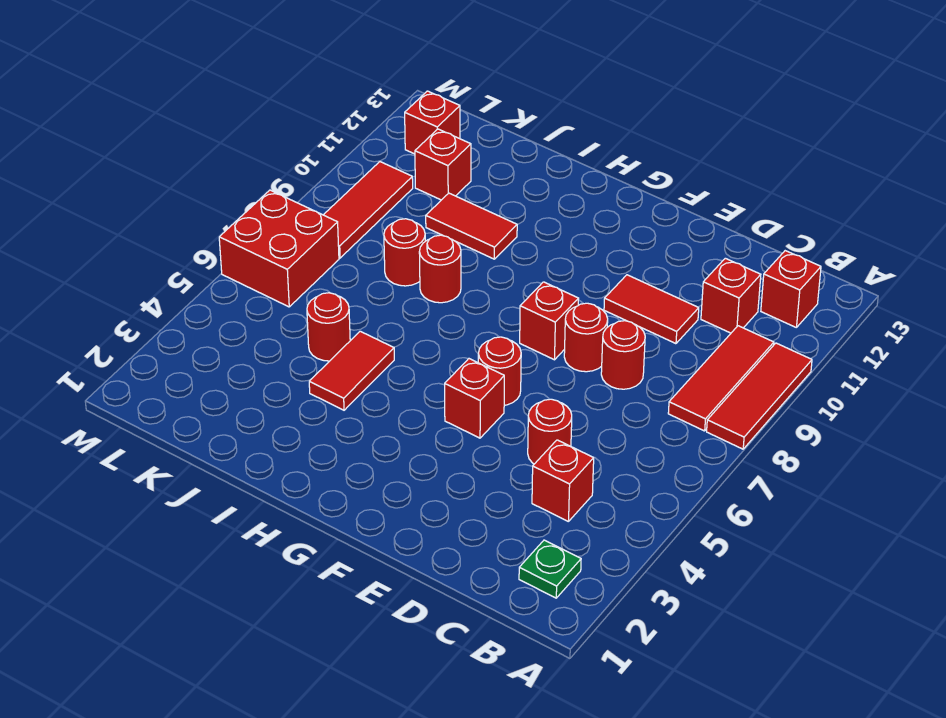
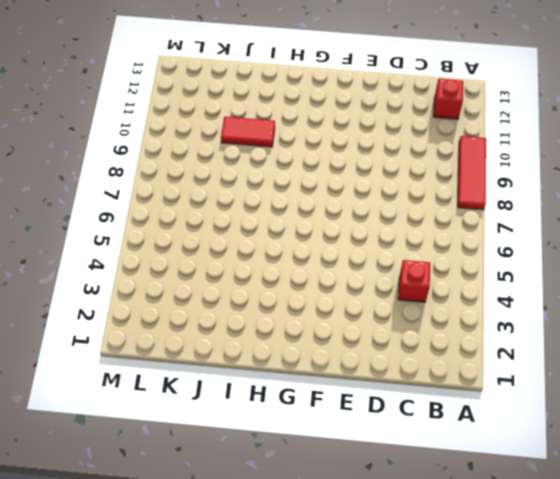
none -> green 1x1 plate [519,540,581,598]
none -> red 1x3 tile [668,326,774,431]
none -> red 1x1 brick [701,258,761,333]

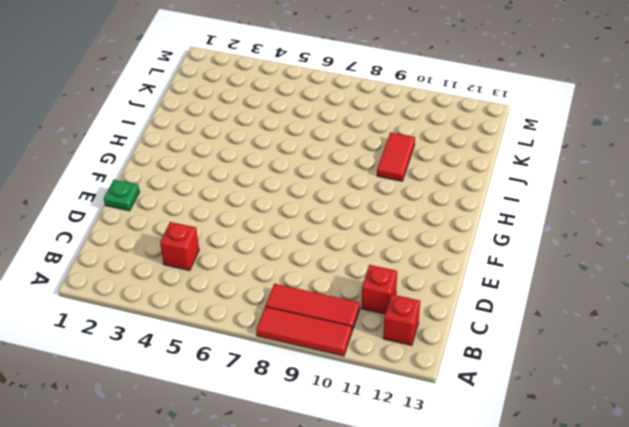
green 1x1 plate [104,180,140,211] -> green 1x1 plate moved to [519,540,581,598]
none -> red 1x1 round brick [528,399,572,464]
none -> red 1x1 round brick [601,321,645,389]
none -> red 1x2 tile [604,275,699,344]

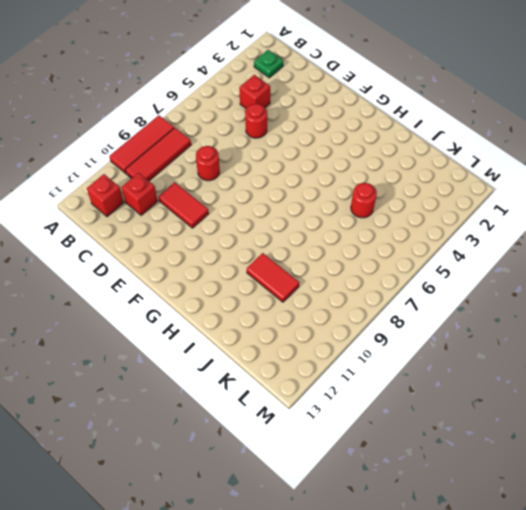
none -> red 1x1 round brick [564,303,608,372]
none -> red 1x1 brick [445,359,504,438]
none -> red 1x1 round brick [478,337,521,405]

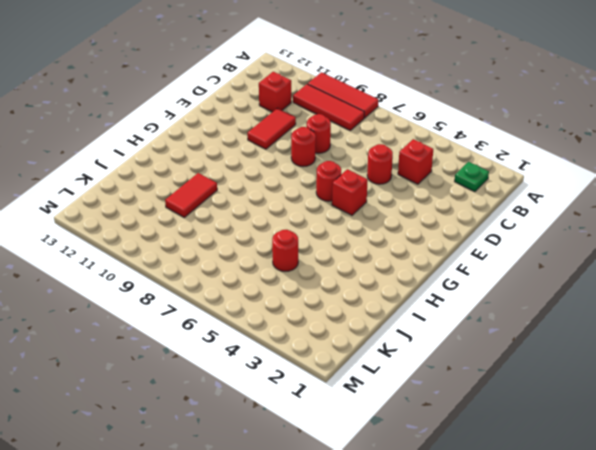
none -> red 1x1 brick [761,251,821,327]
none -> red 1x1 brick [520,282,579,360]
none -> red 1x2 tile [309,331,394,410]

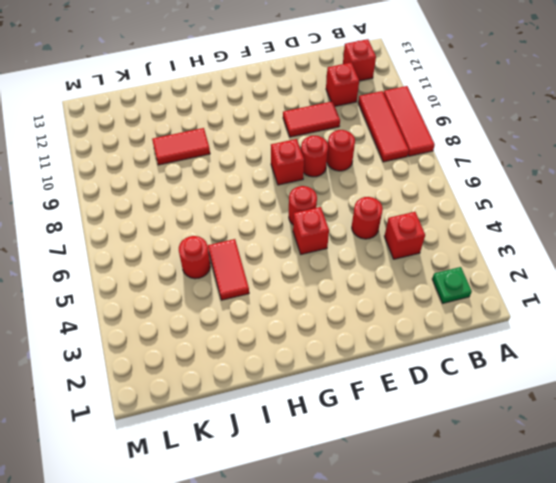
none -> red 1x1 round brick [419,235,461,303]
none -> red 1x1 round brick [384,219,425,286]
none -> red 1x1 brick [415,129,471,200]

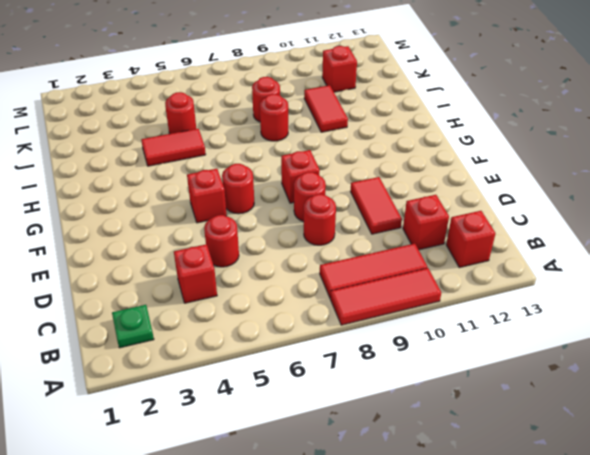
none -> red 2x2 brick [219,190,339,307]
none -> red 1x3 tile [324,162,413,258]
none -> red 1x1 brick [405,91,460,154]

